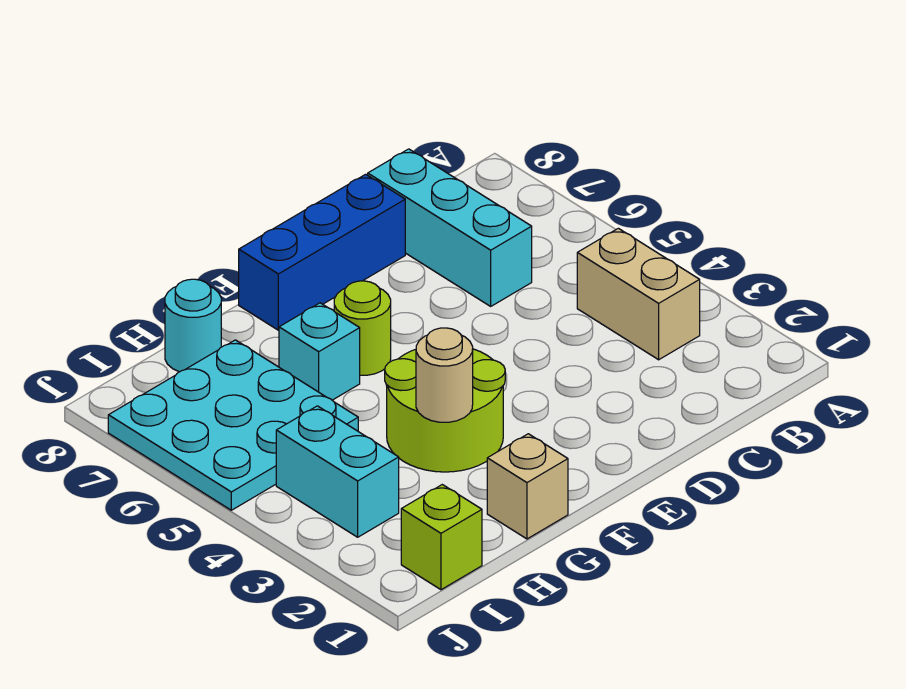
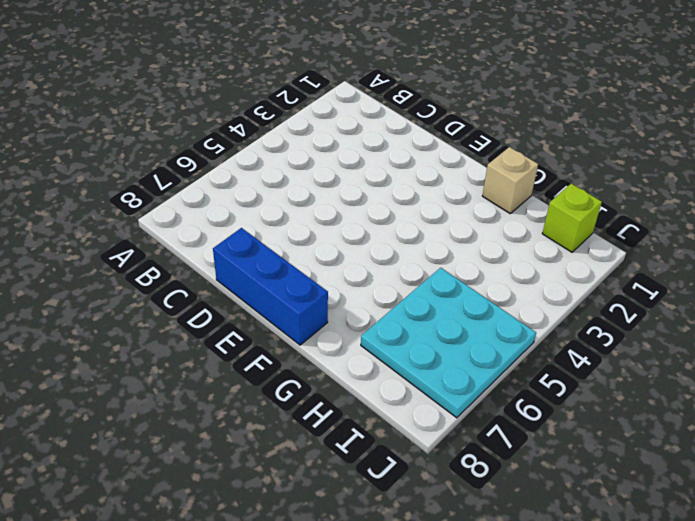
none -> tan 1x2 brick [577,228,700,360]
none -> cyan 1x3 brick [368,149,532,306]
none -> lime 2x2 round brick [385,349,505,472]

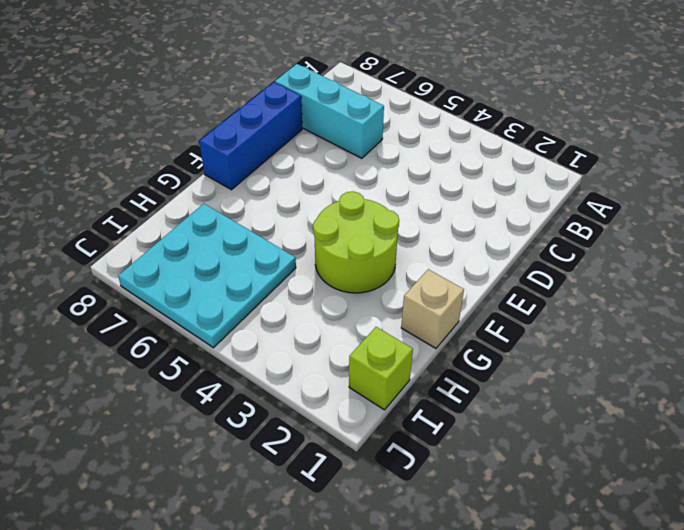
none -> tan 1x2 brick [577,228,700,360]
none -> lime 1x1 round brick [334,281,391,375]
none -> cyan 1x1 brick [279,303,360,400]

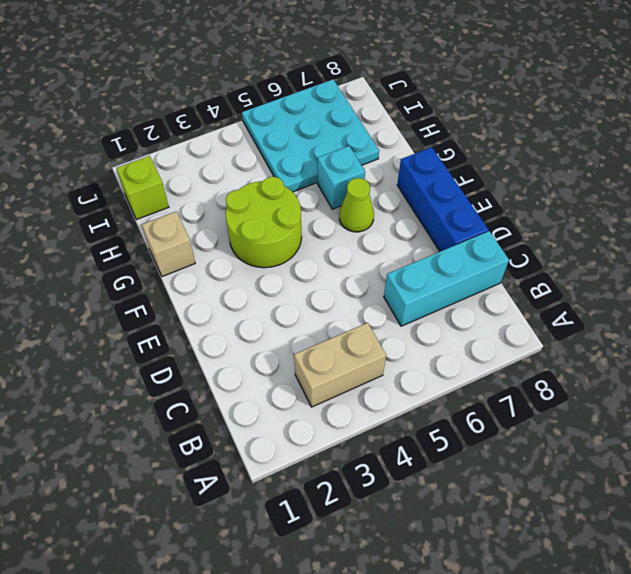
lime 1x1 cone [339,178,374,232] -> lime 1x1 round brick [334,281,391,375]
none -> cyan 1x1 round brick [165,279,221,372]
none -> cyan 1x2 brick [276,406,399,537]
none -> tan 1x1 round brick [416,328,473,422]

